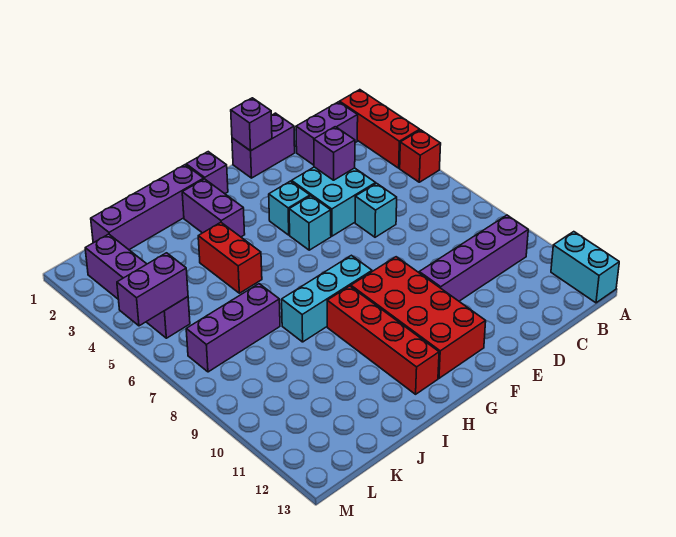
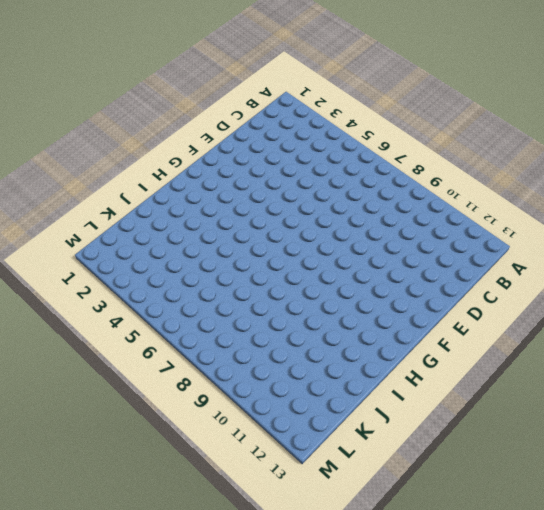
none -> red 1x3 brick [340,90,420,168]
none -> red 1x1 brick [400,130,441,182]
none -> cyan 1x2 brick [551,232,619,303]

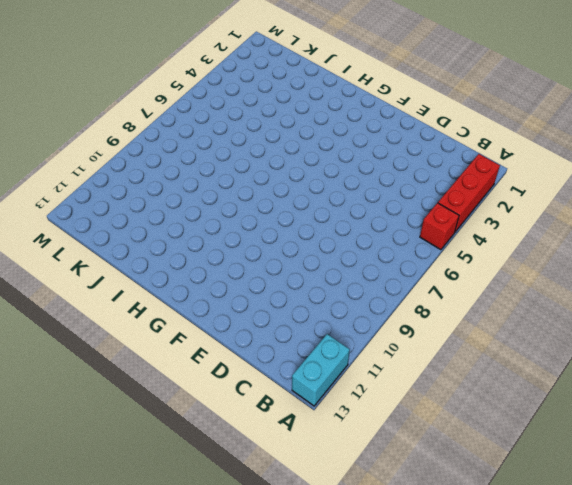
none -> purple 1x2 brick [296,102,358,165]
none -> purple 1x4 brick [419,215,528,301]
none -> purple 1x2 brick [232,113,295,178]

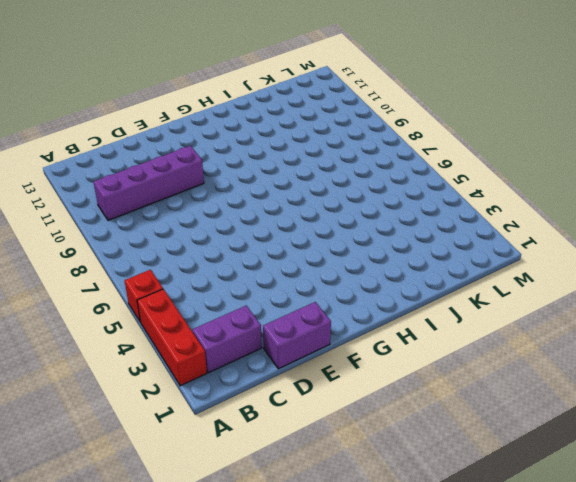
none -> cyan 1x2 brick [551,232,619,303]
none -> cyan 2x2 brick [292,167,376,236]
none -> cyan 1x1 brick [355,183,397,237]

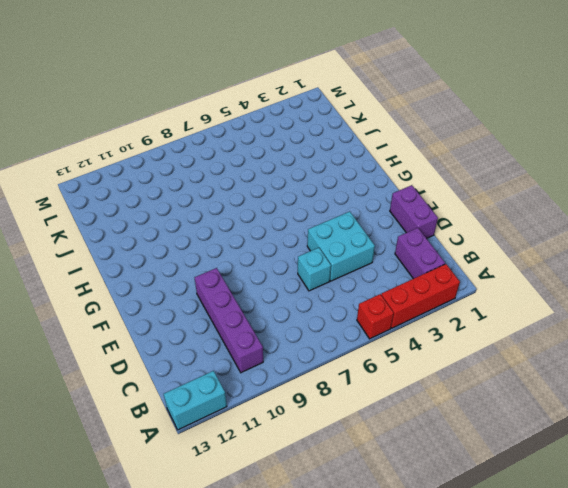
none -> cyan 1x1 brick [269,181,310,235]
none -> cyan 1x1 brick [289,196,331,250]
none -> red 2x4 brick [351,257,486,378]

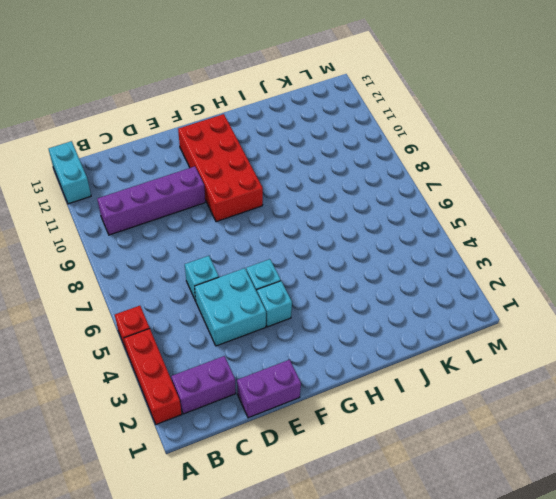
none -> purple 1x1 brick [186,152,228,194]
none -> cyan 1x3 brick [282,255,372,342]
none -> purple 1x4 brick [91,165,204,250]

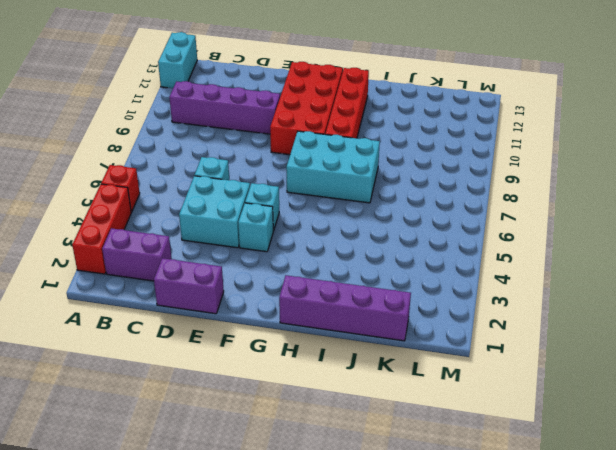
cyan 2x3 brick [286,131,380,203] -> cyan 1x3 brick [282,255,372,342]
none -> purple 1x1 brick [186,152,228,194]
none -> purple 1x2 brick [182,179,245,237]
none -> red 1x2 brick [198,222,262,293]

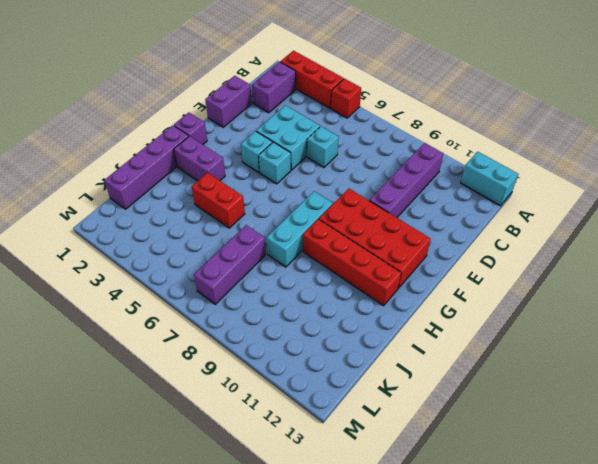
none -> purple 1x4 brick [85,234,190,338]
none -> purple 1x1 brick [314,127,355,180]
none -> purple 1x1 brick [231,98,272,151]

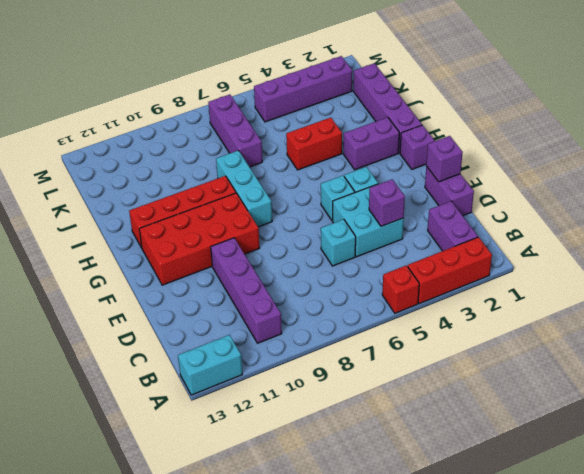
none -> purple 1x2 brick [117,253,188,326]

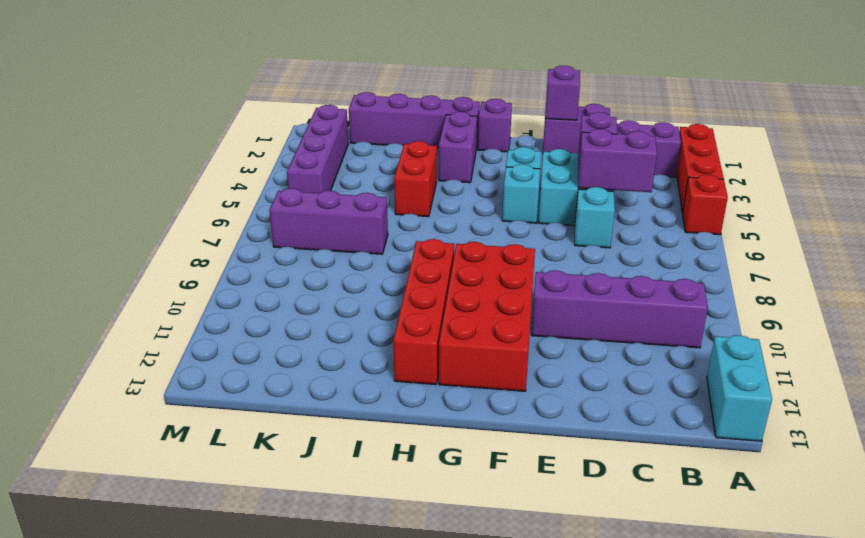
purple 1x2 brick [578,129,657,192] -> purple 1x2 brick moved to [117,253,188,326]
none -> cyan 1x3 brick [282,255,372,342]

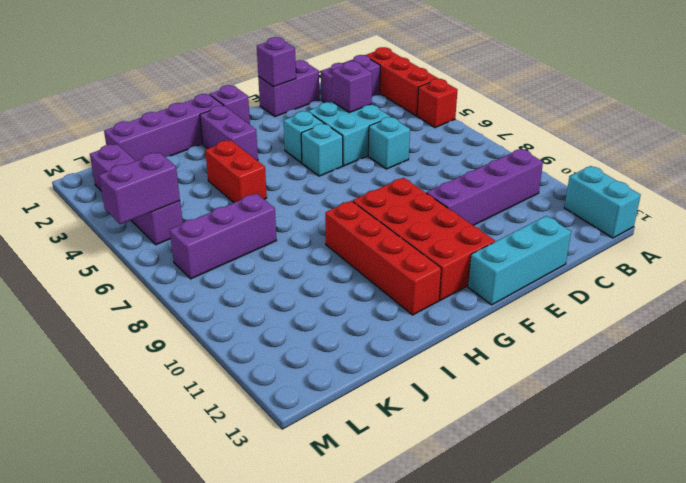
cyan 1x3 brick [468,216,571,305] -> cyan 1x3 brick moved to [282,255,372,342]

